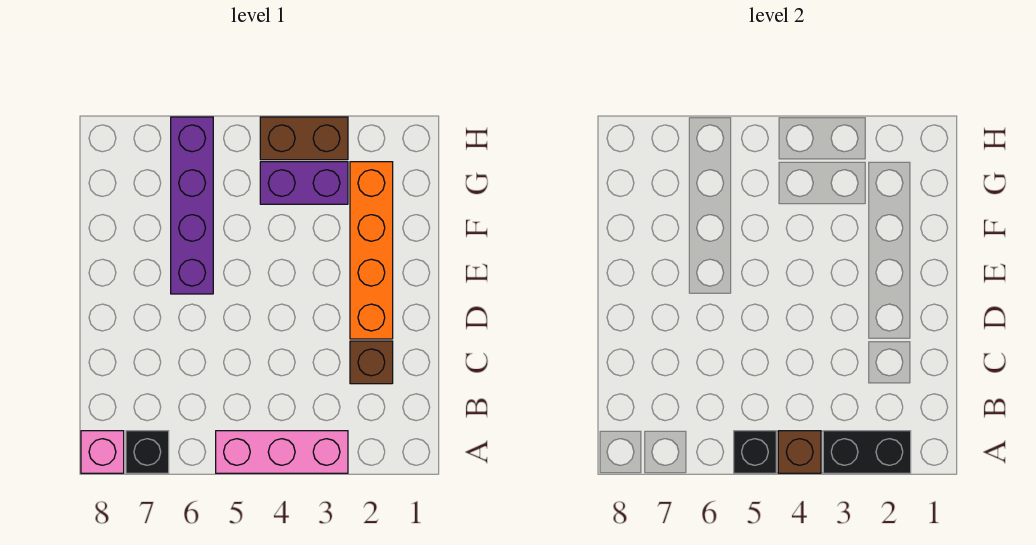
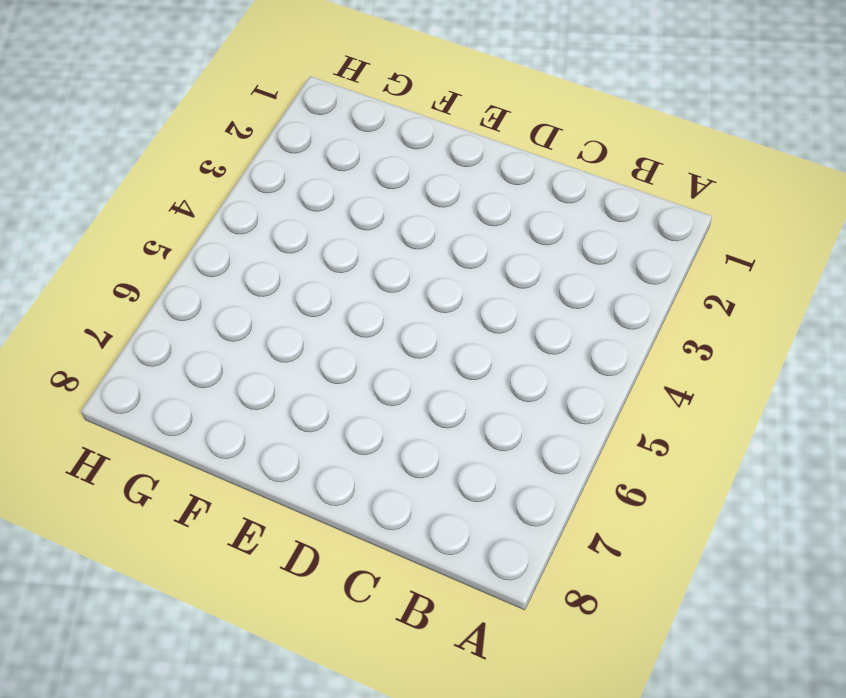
none -> pink 1x3 brick [216,431,348,473]
none -> black 1x1 brick [126,431,169,473]

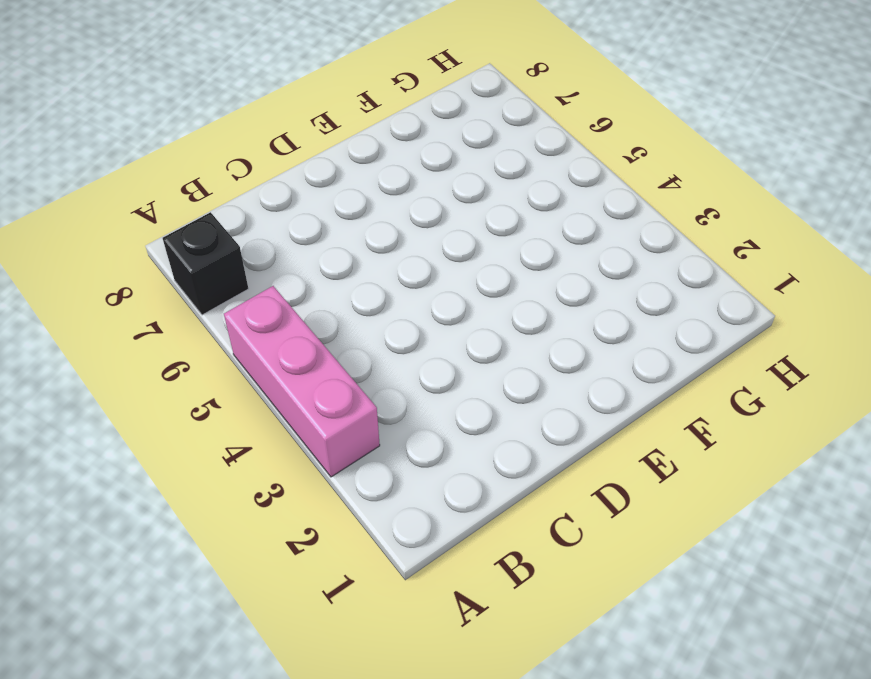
none -> pink 1x1 brick [81,431,124,473]
none -> brown 1x1 brick [350,341,393,384]

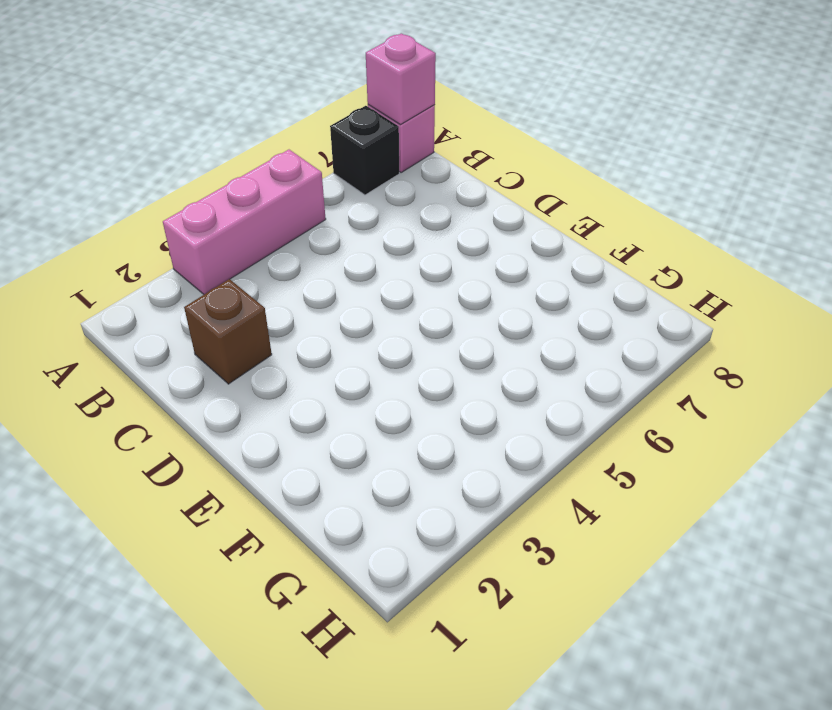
pink 1x1 brick [366,33,436,125] -> none
none -> orange 1x4 brick [350,162,393,339]
none -> purple 1x4 brick [171,117,213,294]

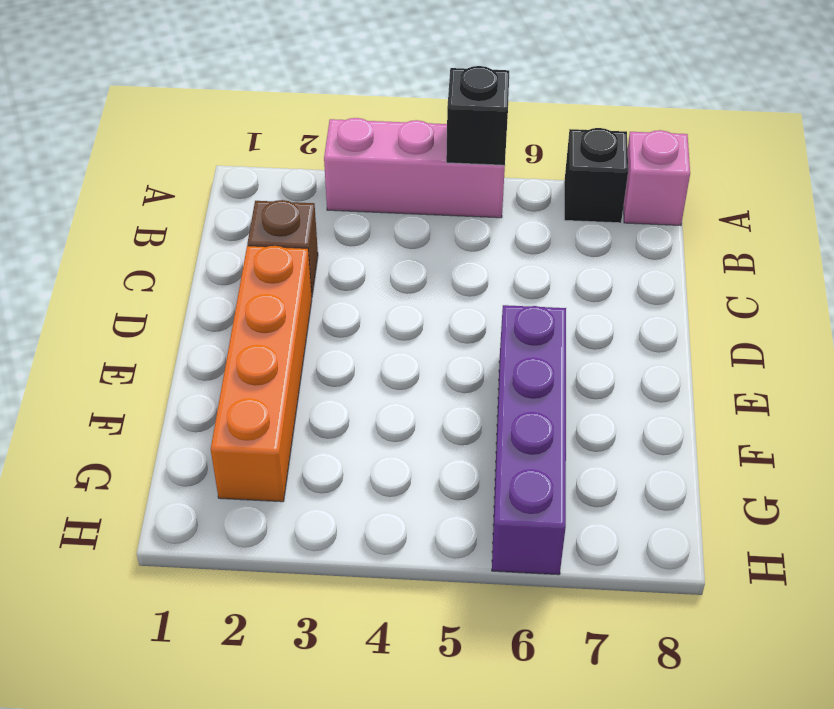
none -> purple 1x2 brick [260,162,348,204]
none -> brown 1x2 brick [260,117,348,160]

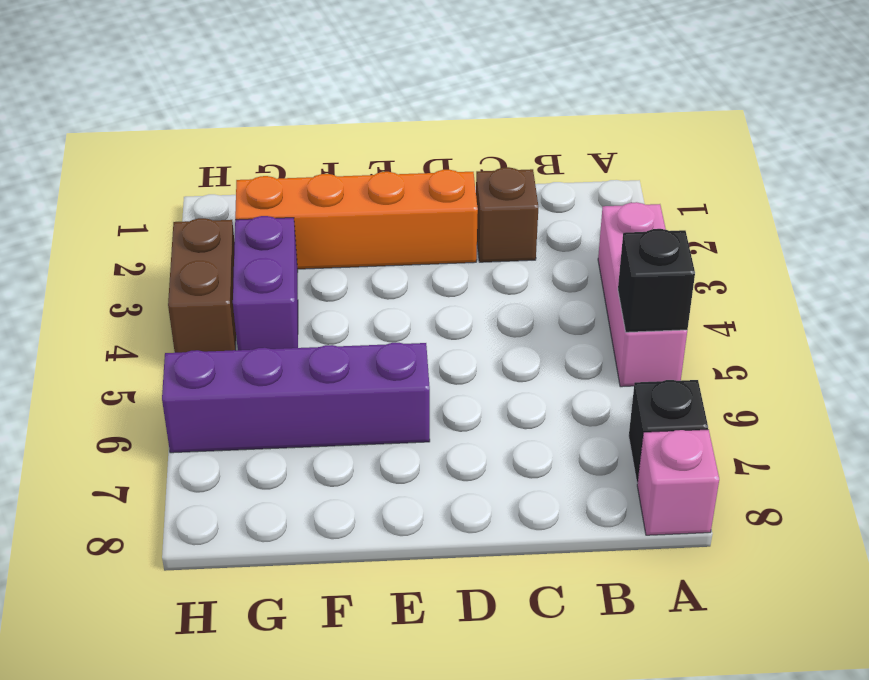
none -> black 1x2 brick [823,431,911,473]
none -> brown 1x1 brick [778,431,821,473]

